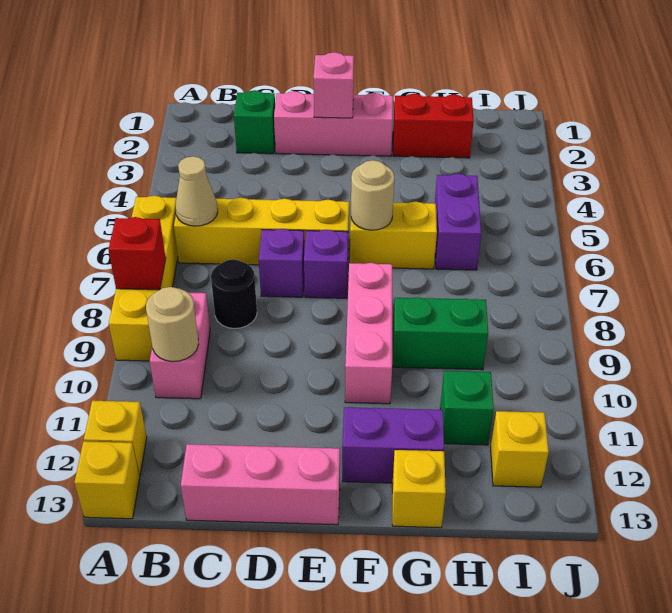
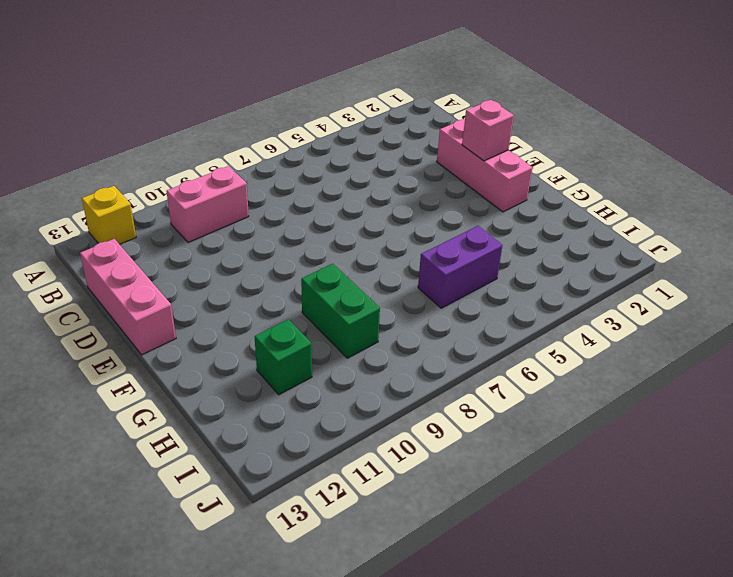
none -> yellow 1x4 brick [109,196,178,361]
none -> yellow 1x1 brick [74,441,140,519]
none -> yellow 1x4 brick [174,198,349,265]

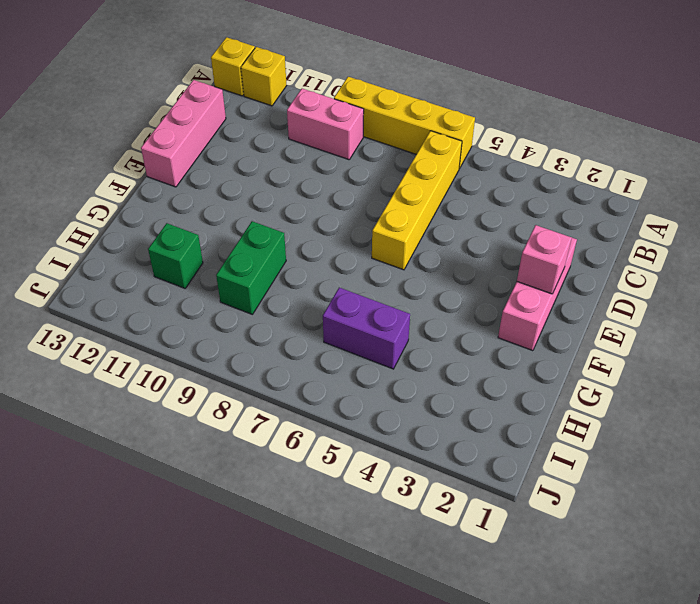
none -> green 1x1 brick [234,90,275,154]
none -> black 1x1 round brick [211,259,257,329]
none -> purple 1x1 brick [259,229,304,297]

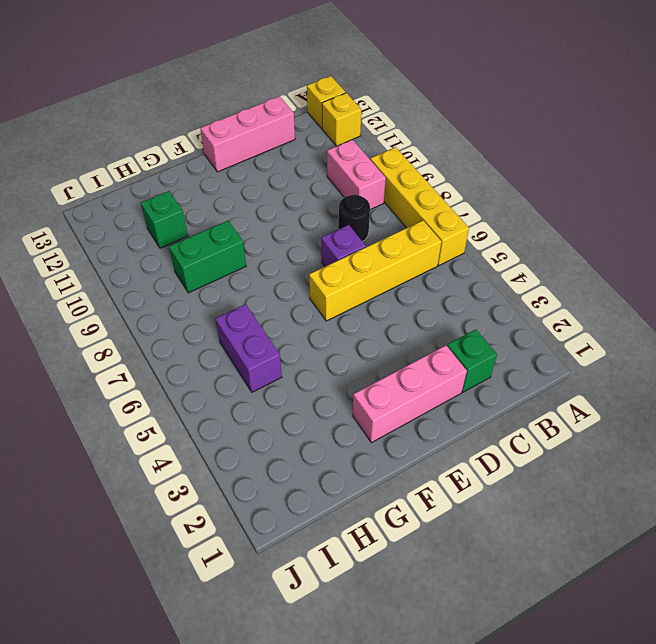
none -> purple 1x1 brick [304,230,348,298]
none -> yellow 1x2 brick [350,202,437,269]
none -> pink 1x3 brick [345,263,392,404]

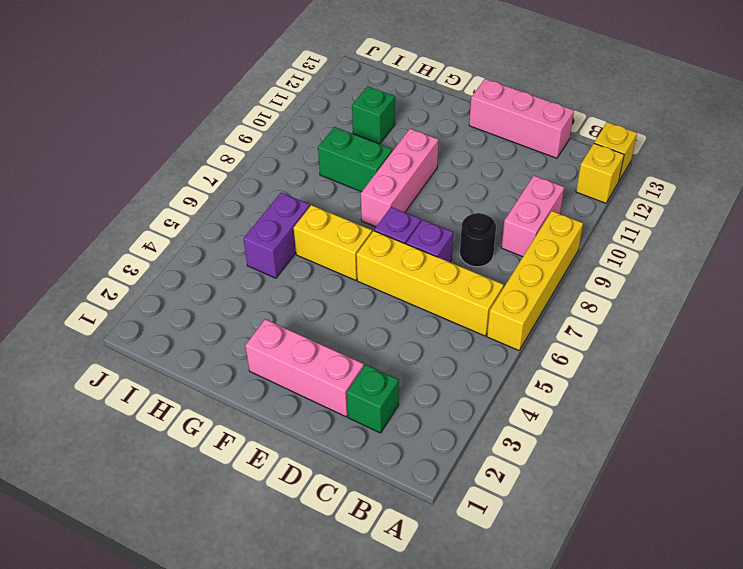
none -> purple 1x2 brick [342,407,444,483]
none -> red 1x2 brick [393,94,474,158]
none -> yellow 1x1 brick [392,450,446,528]

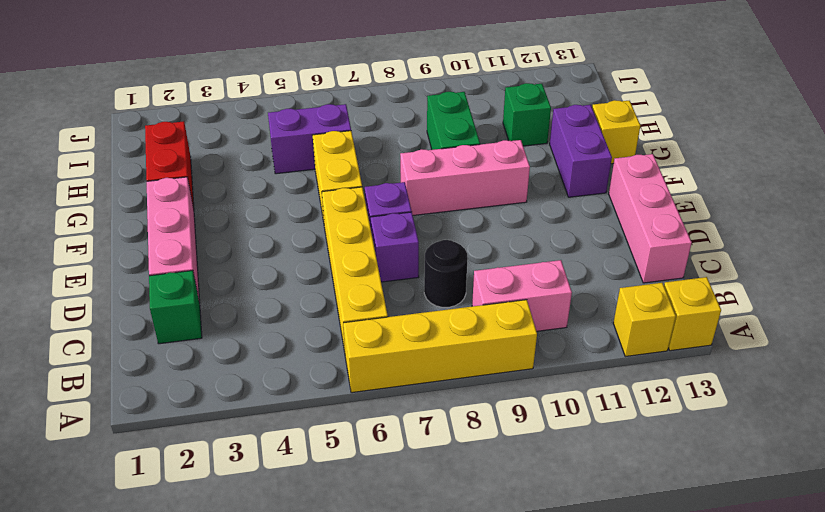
none -> yellow 1x1 brick [491,411,549,487]
none -> red 1x1 brick [108,217,166,290]
none -> tan 1x1 cone [176,156,218,226]

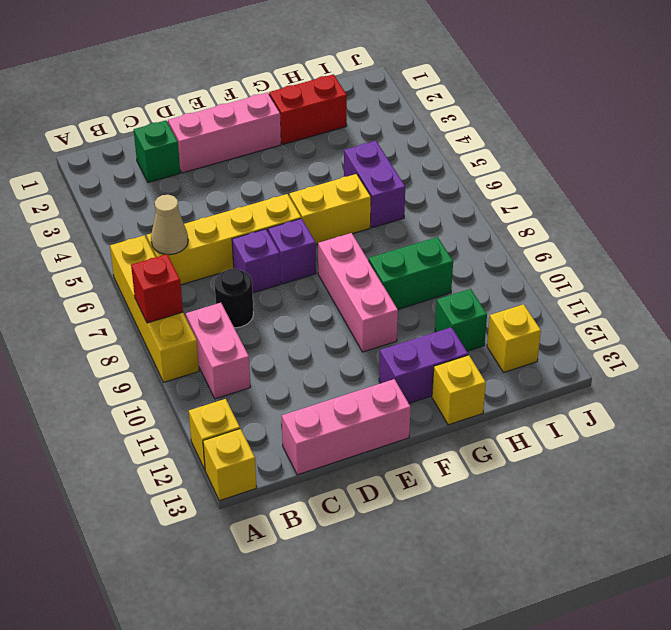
none -> tan 1x1 round brick [146,287,199,362]
none -> pink 1x1 brick [314,52,354,118]
none -> tan 1x1 round brick [351,160,394,230]

